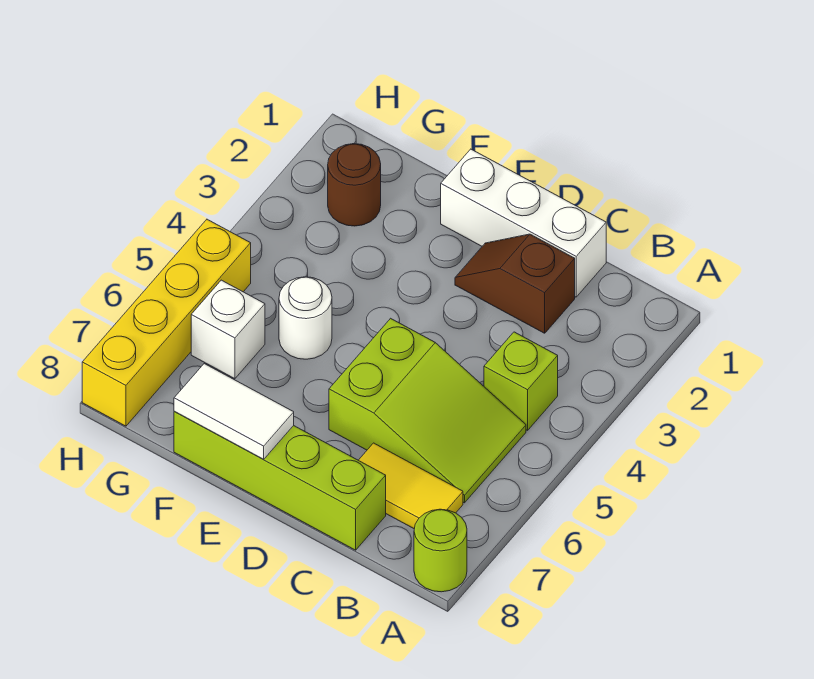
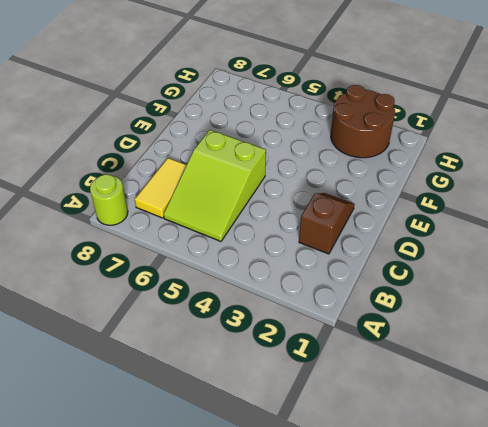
brown 2x2 round brick [331,85,395,158] -> brown 1x1 round brick [328,144,381,226]
none -> lime 1x1 brick [484,332,558,430]
none -> white 1x3 brick [441,149,606,297]
none -> lime 1x4 brick [174,412,386,550]

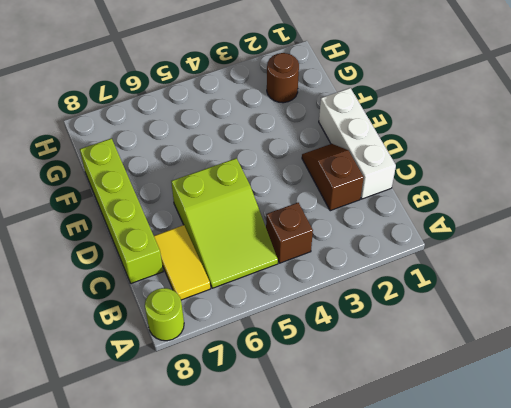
brown 1x1 brick [266,203,313,263] -> lime 1x1 brick [484,332,558,430]
none -> white 1x1 round brick [279,277,332,359]
none -> white 1x1 brick [191,280,265,379]
none -> yellow 1x4 brick [82,219,251,426]

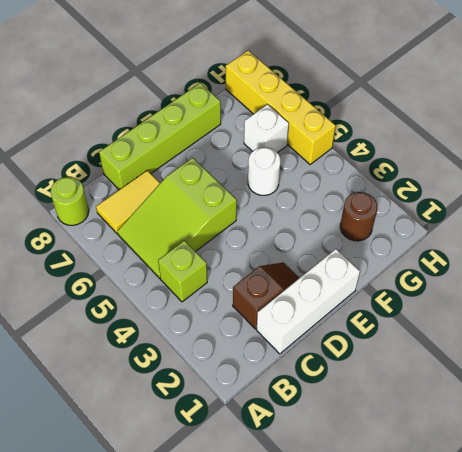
none -> white 1x2 tile [174,364,294,459]

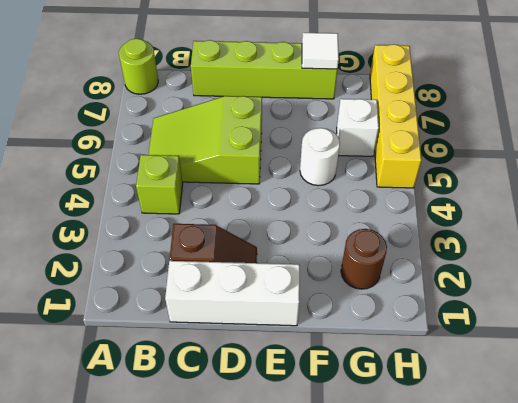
white 1x1 tile [302,33,339,69] -> white 1x2 tile [174,364,294,459]
none -> yellow 1x2 tile [358,443,463,529]

